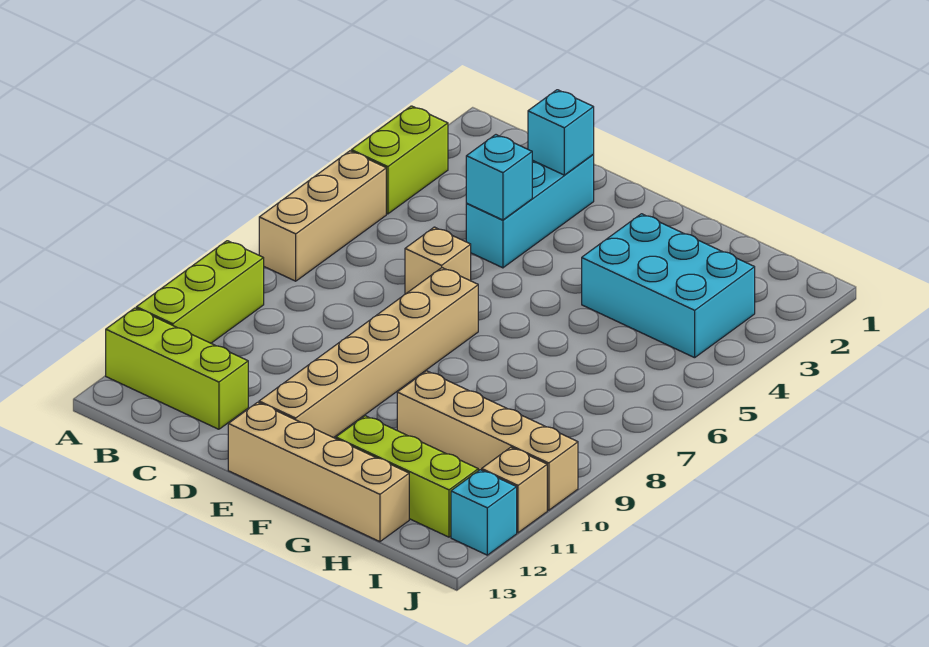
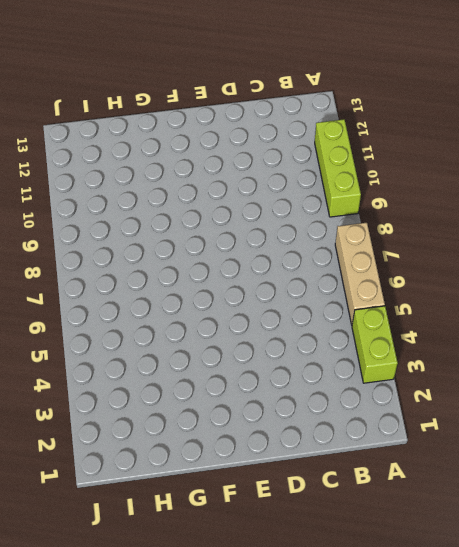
none -> lime 1x3 brick [106,308,248,429]
none -> cyan 1x3 brick [466,155,594,268]
none -> tan 1x1 brick [405,227,471,294]

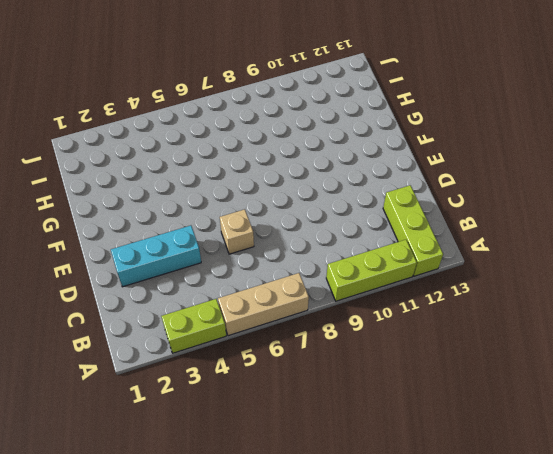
none -> tan 1x6 brick [259,268,478,438]
none -> tan 1x4 brick [228,402,409,542]
none -> cyan 2x3 brick [582,214,755,358]

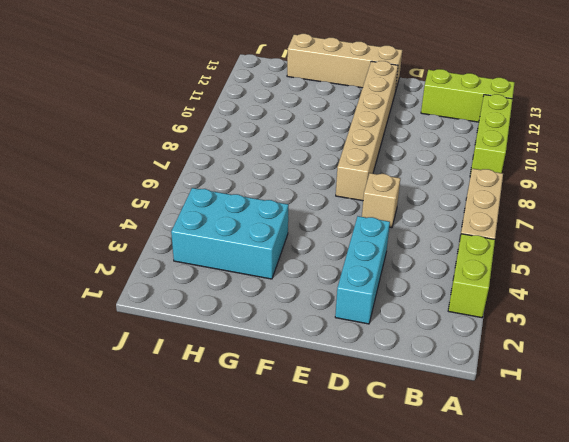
none -> tan 1x4 brick [397,371,578,510]
none -> lime 1x3 brick [336,416,478,537]
none -> tan 1x1 brick [482,447,547,533]

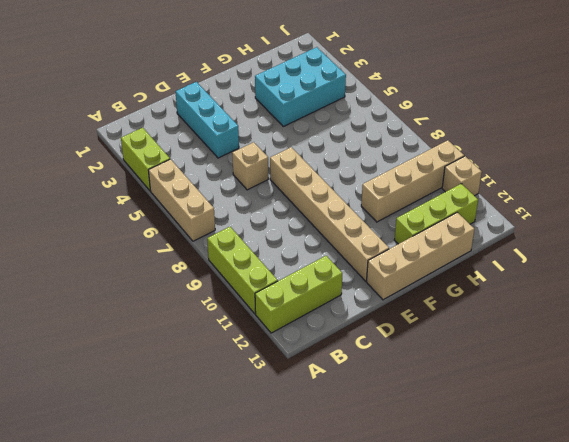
none -> cyan 1x1 brick [451,470,517,555]
none -> cyan 1x1 brick [528,90,594,175]
none -> cyan 1x1 brick [466,135,532,220]

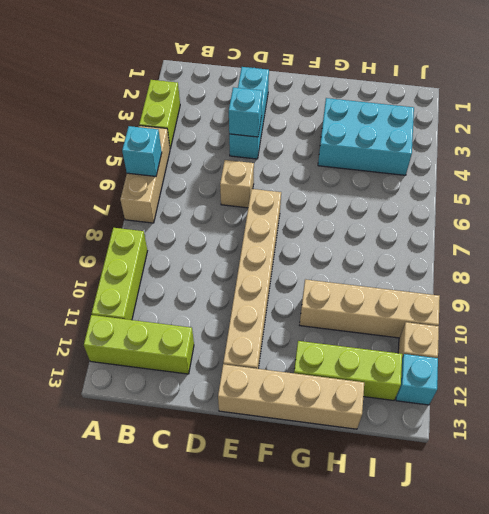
cyan 1x1 brick [122,126,162,176] -> cyan 1x1 brick moved to [528,90,594,175]

